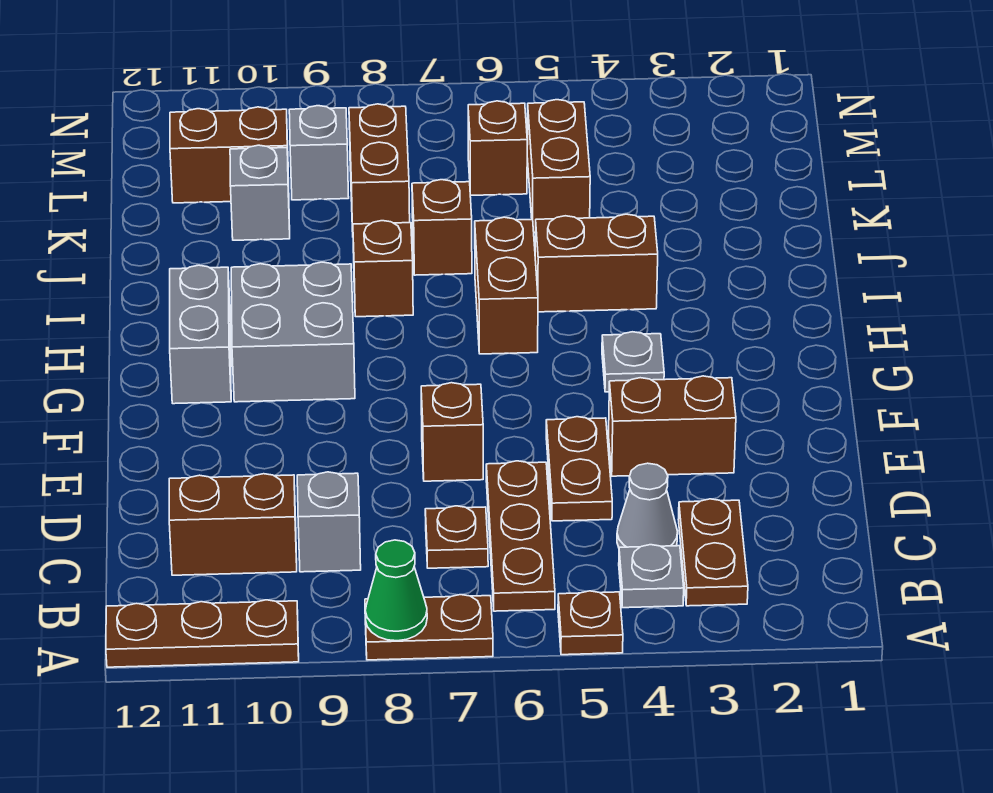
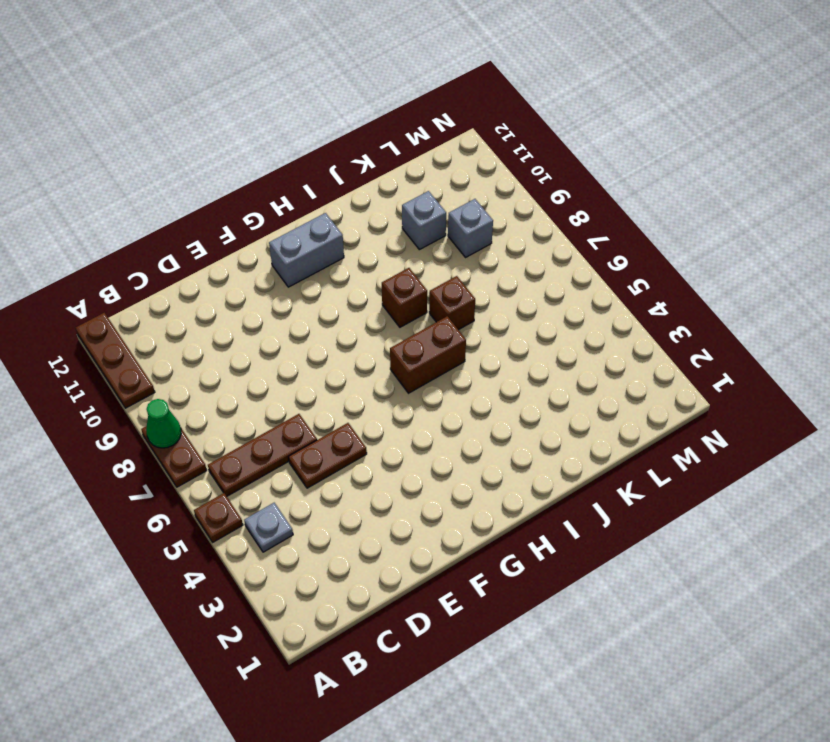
none -> brown 1x2 plate [678,499,748,606]
none -> grey 1x1 cone [617,463,678,547]
none -> brown 1x1 plate [425,506,488,568]

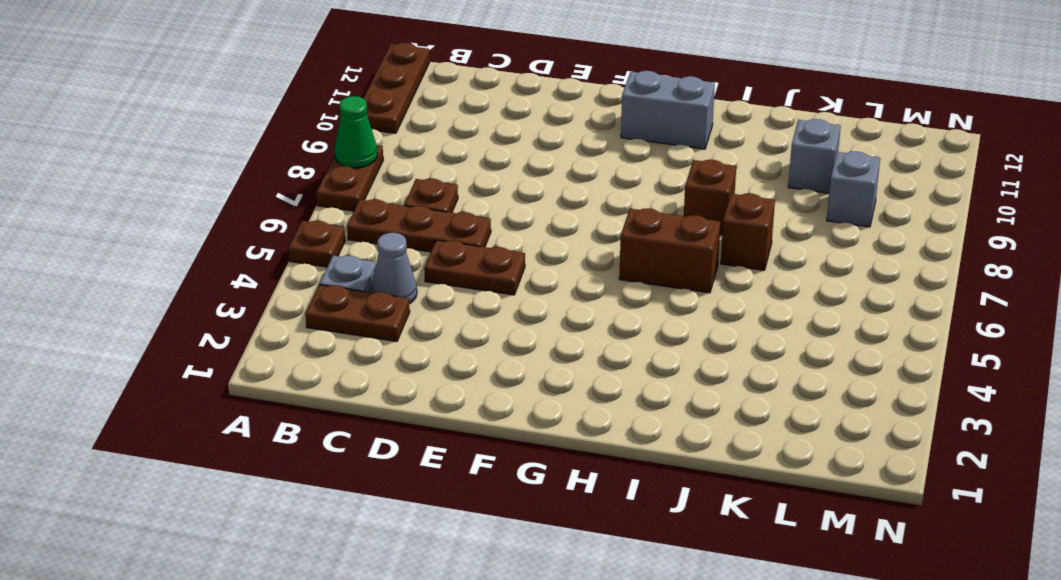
none -> grey 1x1 brick [297,472,361,572]
none -> brown 1x2 brick [169,474,297,575]
none -> brown 1x2 brick [609,376,736,476]

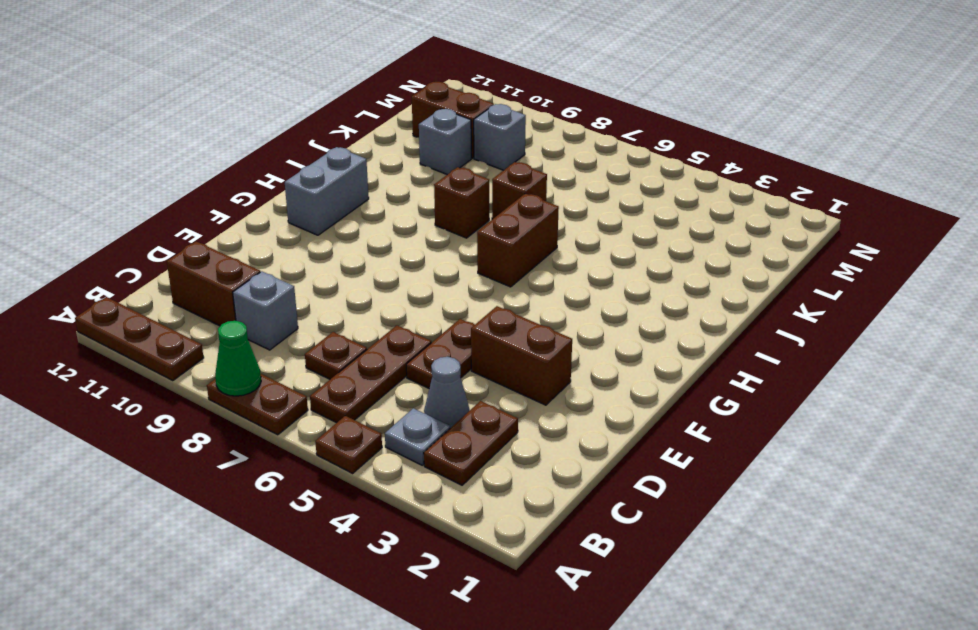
none -> brown 1x1 brick [421,383,483,481]
none -> grey 1x1 plate [602,332,664,392]
none -> grey 2x2 brick [231,262,355,402]

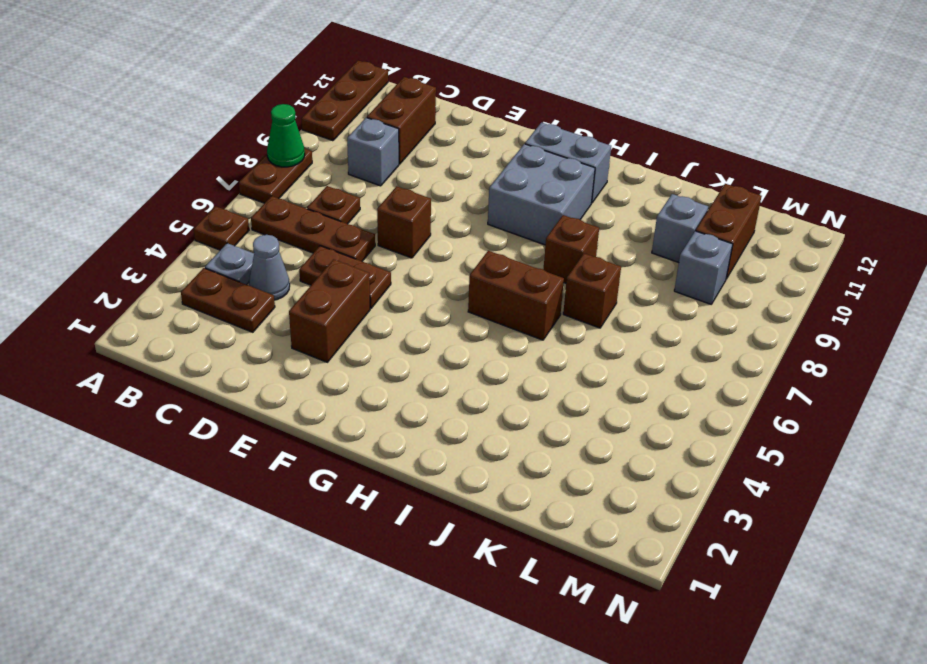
none -> grey 1x1 plate [602,332,664,392]
none -> brown 1x2 brick [535,214,658,312]
none -> brown 1x2 brick [527,100,590,233]

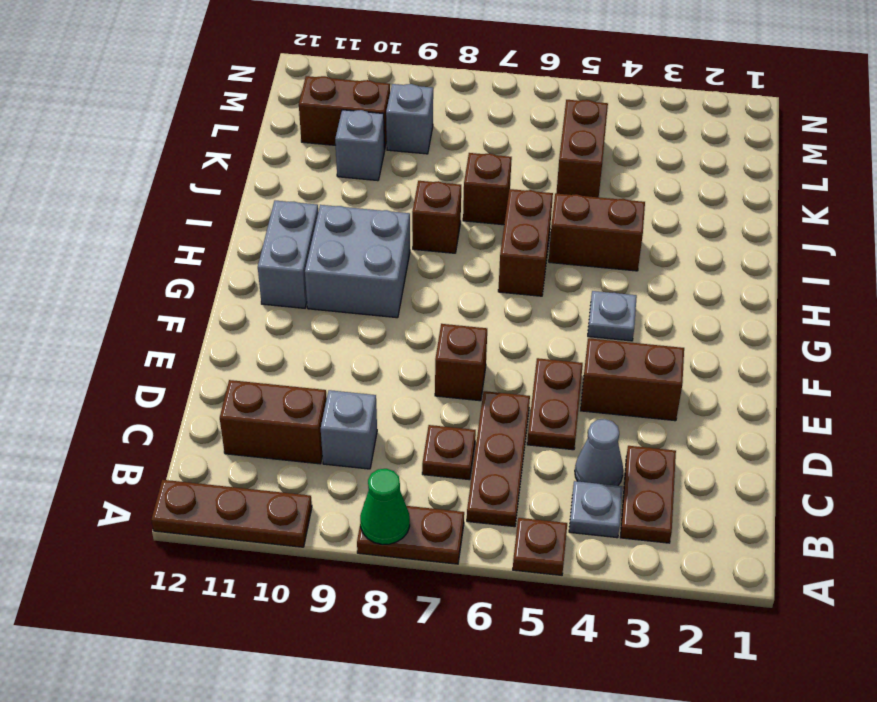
none -> brown 1x2 brick [349,104,410,231]
none -> brown 1x1 brick [468,101,527,195]

